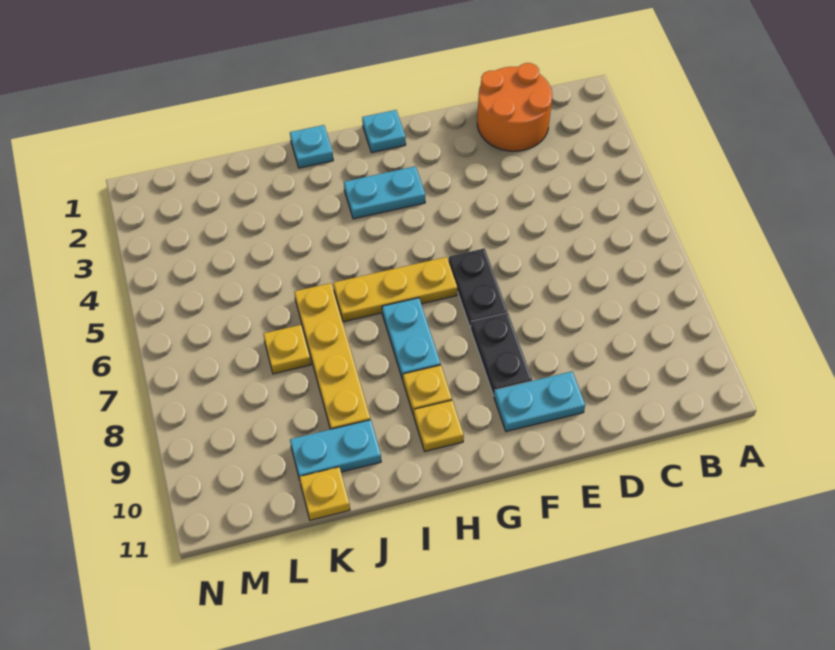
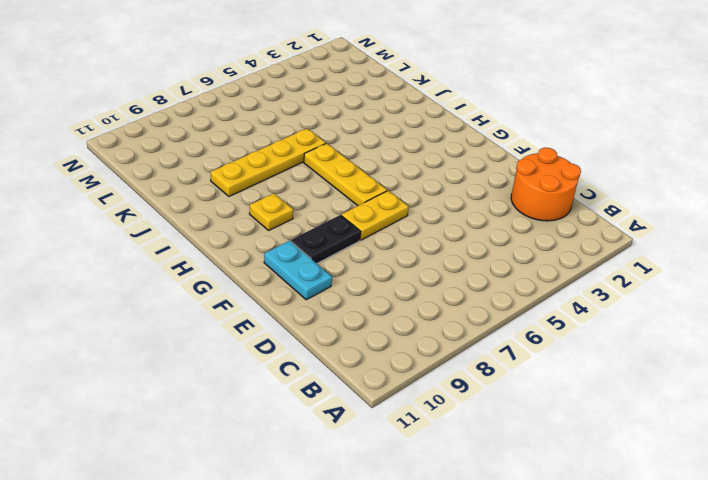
yellow 1x2 plate [341,191,409,240] -> black 1x2 plate [449,248,508,328]
none -> cyan 1x1 plate [362,110,406,153]
none -> cyan 1x2 plate [344,166,425,219]
none -> cyan 1x2 plate [382,298,441,380]

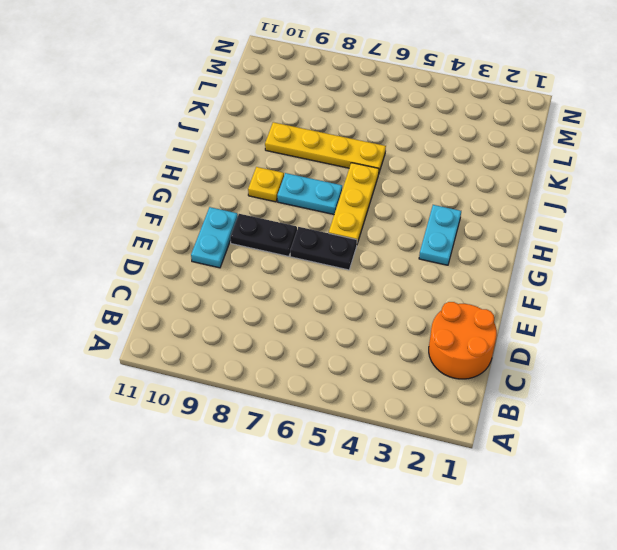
none -> cyan 1x1 plate [362,110,406,153]
none -> yellow 1x1 plate [414,400,464,451]
none -> cyan 1x1 plate [290,125,333,168]

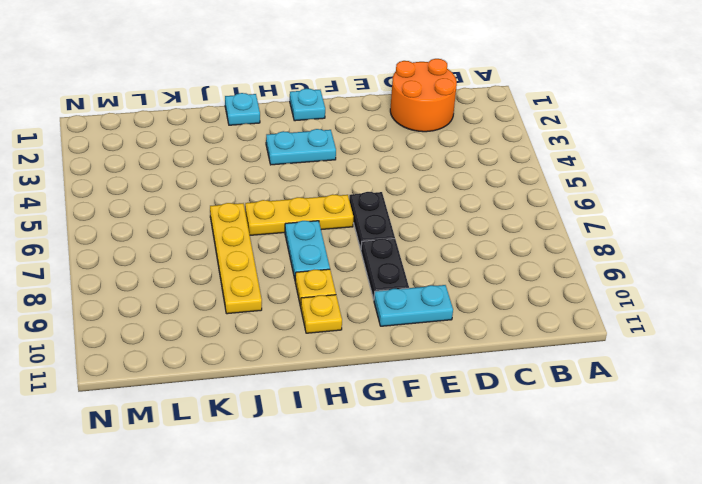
none -> cyan 1x2 plate [290,420,381,480]
none -> yellow 1x1 plate [263,325,311,374]
none -> yellow 1x1 plate [299,467,350,520]

